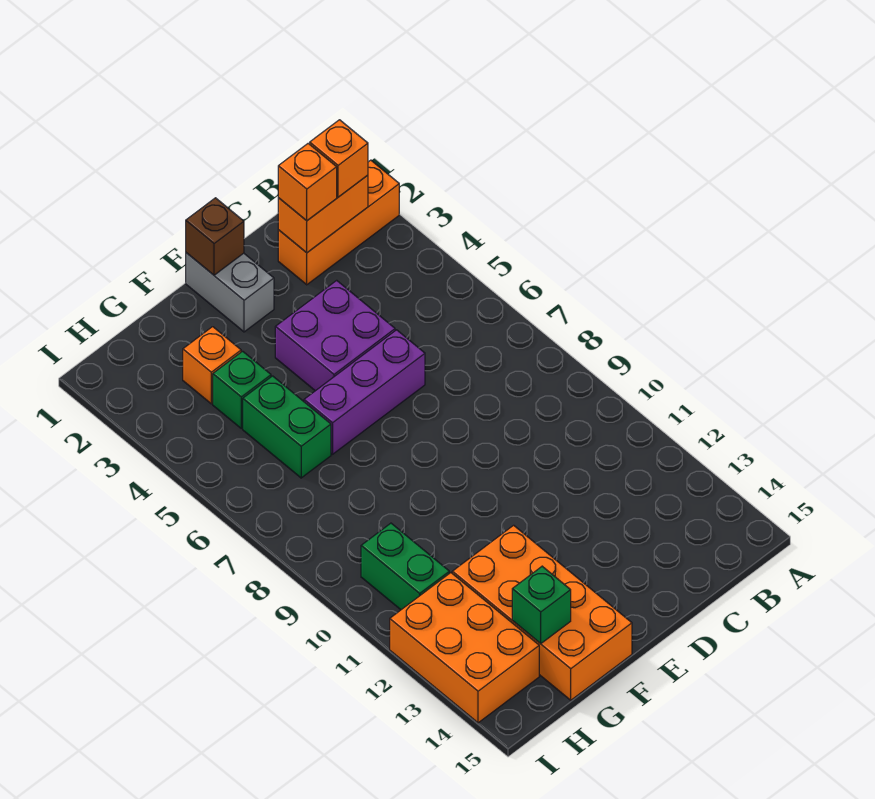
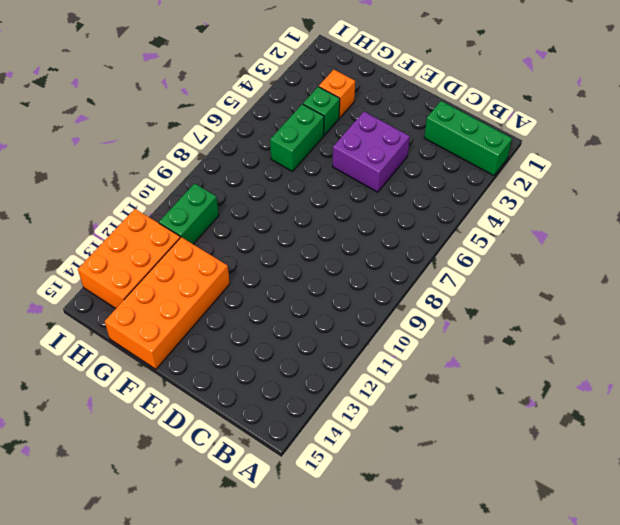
green 1x3 brick [424,101,512,176] -> orange 1x3 brick [278,160,399,285]
none -> purple 1x3 brick [304,330,425,454]
none -> grey 1x2 brick [186,253,274,332]
none -> orange 1x2 brick [278,175,368,253]

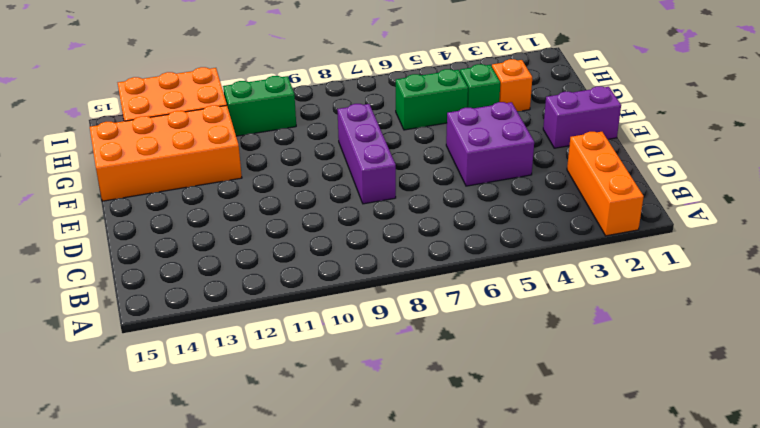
purple 1x3 brick [337,104,396,204] -> purple 1x3 brick moved to [304,330,425,454]
purple 1x2 brick [543,86,621,148] -> grey 1x2 brick [186,253,274,332]
none -> orange 1x2 brick [278,175,368,253]
none -> brown 1x1 brick [186,198,244,275]
none -> green 1x1 brick [512,566,571,644]

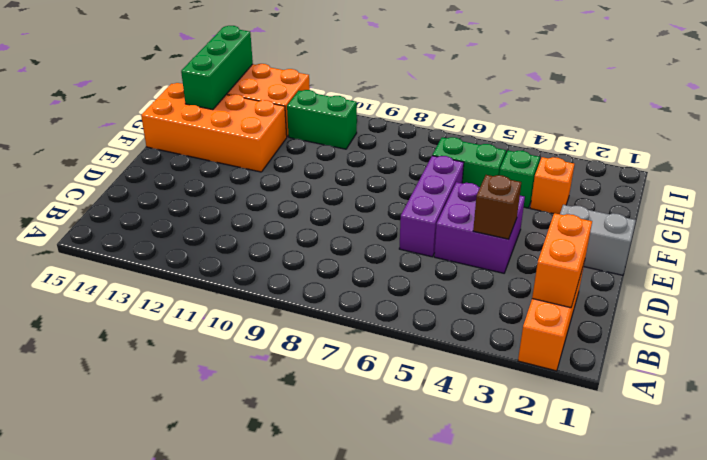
brown 1x1 brick [473,175,521,239] -> brown 1x1 brick moved to [186,198,244,275]
green 1x3 brick [181,26,253,110] -> green 1x1 brick [512,566,571,644]
none -> orange 1x1 brick [310,120,368,197]
none -> orange 1x1 brick [278,144,337,221]

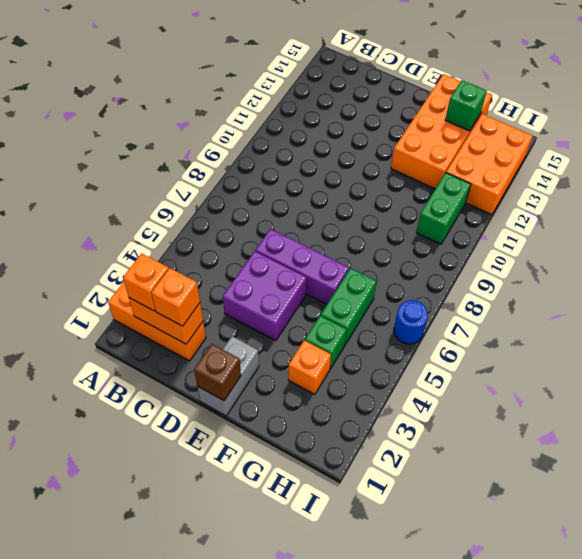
blue 1x1 round brick [394,300,428,344] -> none

